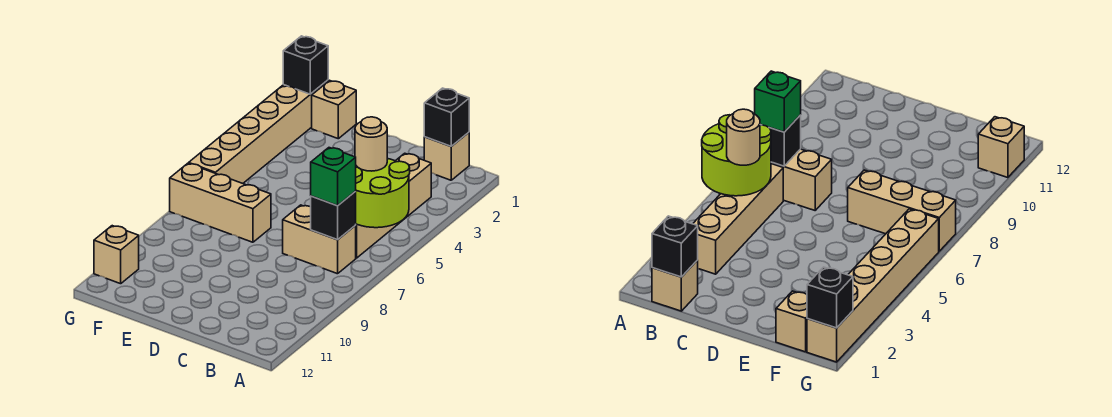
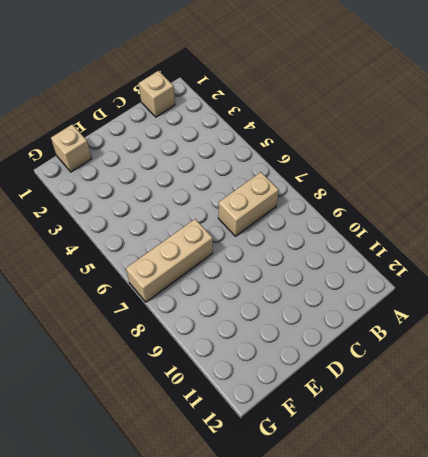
none -> tan 1x4 brick [355,153,431,258]
none -> tan 1x6 brick [189,80,328,183]
none -> tan 1x1 brick [94,226,139,284]

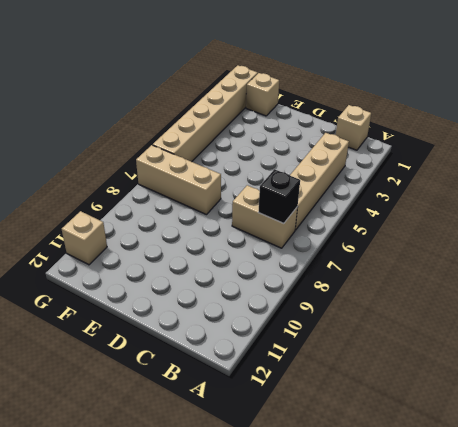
none -> lime 2x2 round brick [355,159,410,228]
none -> black 1x1 brick [424,88,469,146]
none -> black 1x1 brick [283,36,328,94]

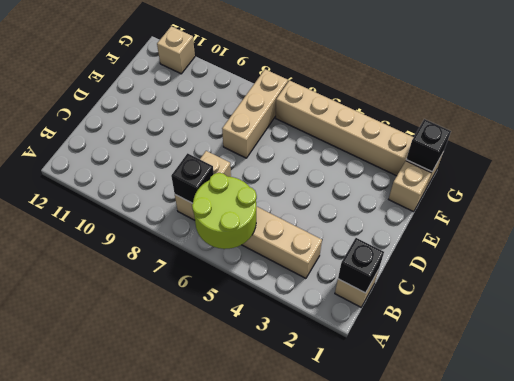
none -> tan 1x1 round brick [355,117,387,171]
none -> green 1x1 brick [311,148,356,206]

